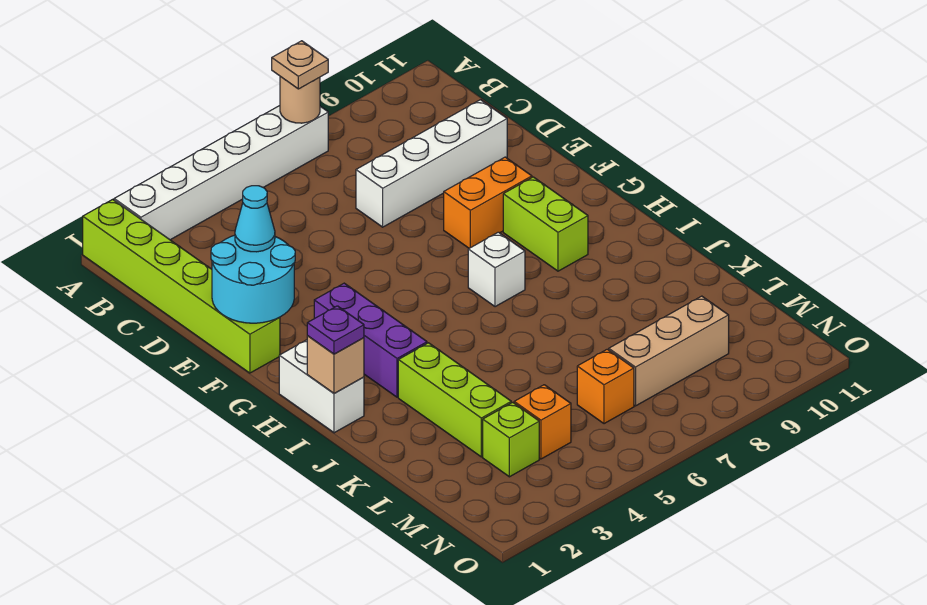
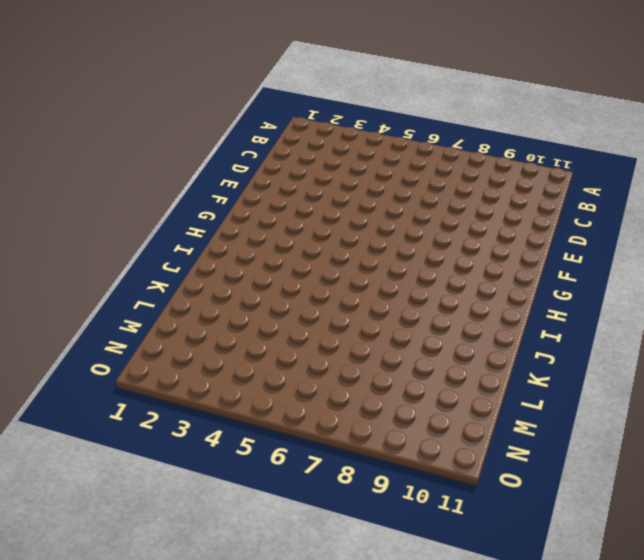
none -> lime 1x6 brick [83,199,280,373]
none -> white 1x6 brick [114,106,328,240]
none -> white 1x4 brick [356,100,507,227]

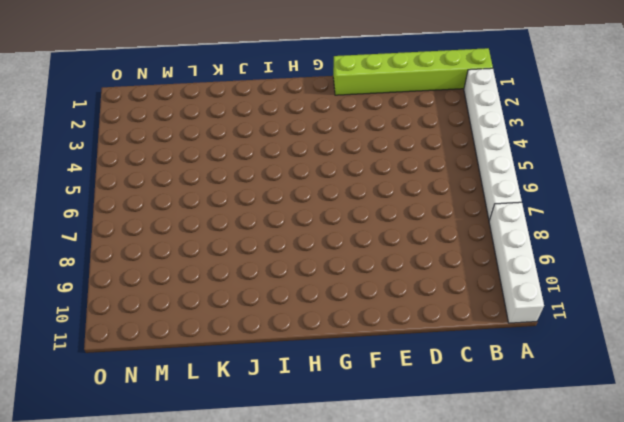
white 1x4 brick [489,202,544,323] -> white 1x4 brick moved to [356,100,507,227]
none -> orange 1x2 brick [444,157,532,248]
none -> purple 1x3 brick [314,283,427,397]
none -> lime 1x2 brick [503,177,588,271]

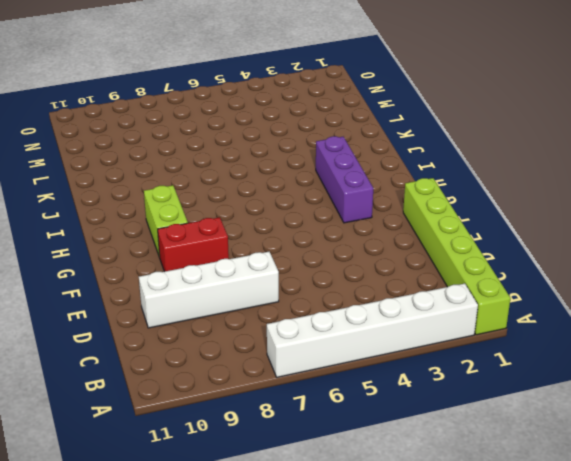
red 1x2 brick [158,217,229,272] -> orange 1x2 brick [444,157,532,248]
none -> white 1x2 brick [279,340,364,433]
none -> white 1x1 brick [468,232,525,307]
none -> lime 1x3 brick [398,343,511,457]

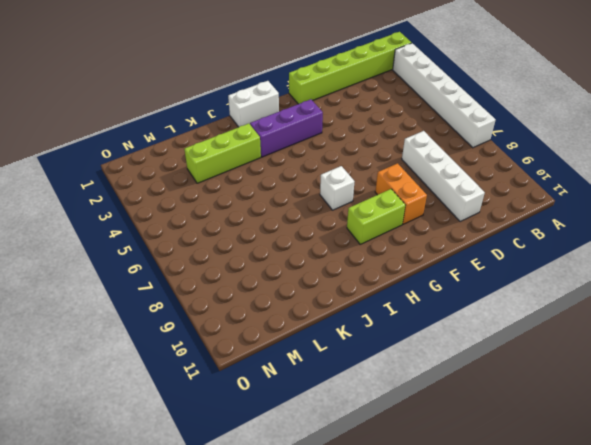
none -> lime 1x1 brick [483,402,539,477]
none -> orange 1x1 brick [514,385,571,459]
none -> orange 1x1 brick [577,349,634,424]

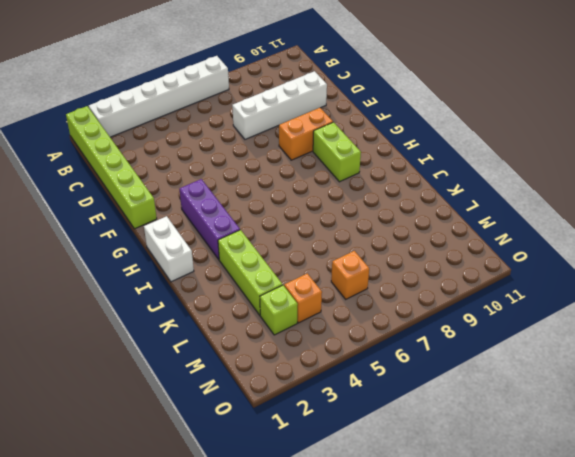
none -> white 1x1 brick [468,232,525,307]
none -> tan 1x3 brick [609,296,729,406]
none -> tan 1x1 round brick [280,76,320,123]

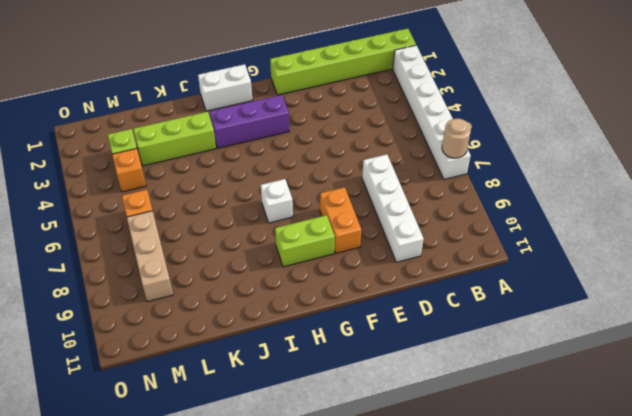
none -> cyan 2x2 round brick [211,235,295,323]
none -> tan 1x1 brick [307,336,364,394]
none -> tan 1x1 plate [272,41,328,89]

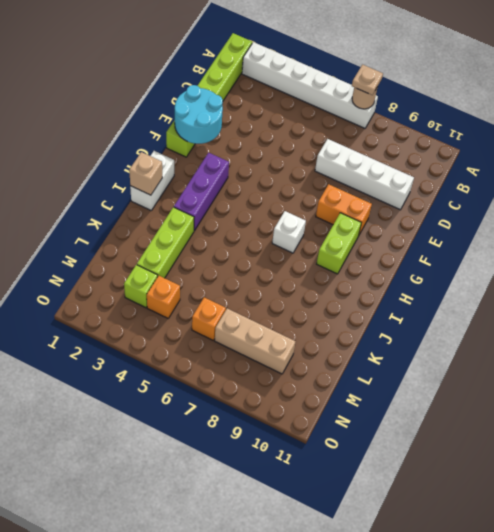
none -> cyan 1x1 cone [235,186,275,252]
none -> purple 1x1 plate [307,306,364,354]

